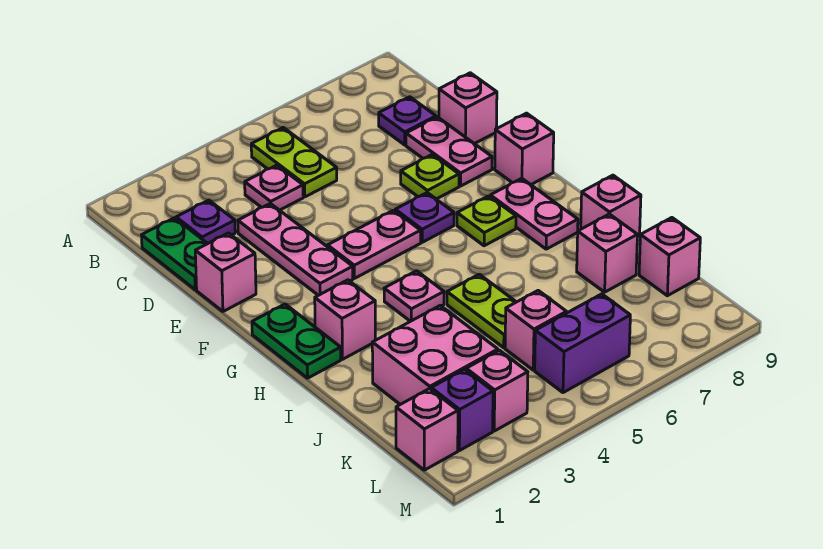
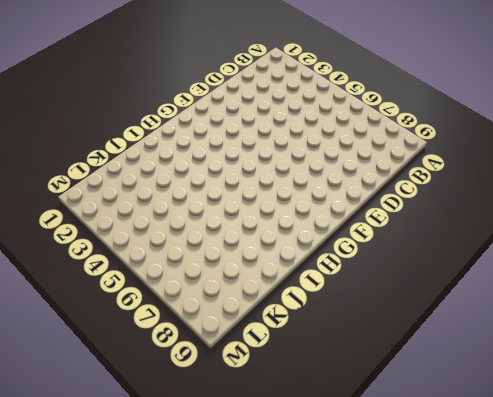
none -> lime 1x2 plate [251,128,337,197]
none -> green 1x2 plate [142,218,208,290]
none -> purple 1x1 plate [176,200,235,243]

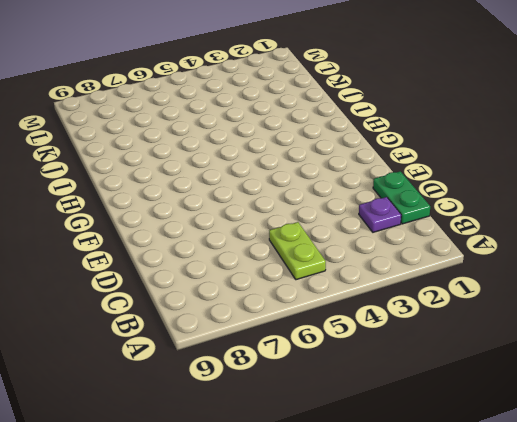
none -> pink 1x1 plate [245,165,303,210]
none -> purple 1x1 plate [379,97,436,145]
none -> pink 1x3 plate [238,203,353,295]

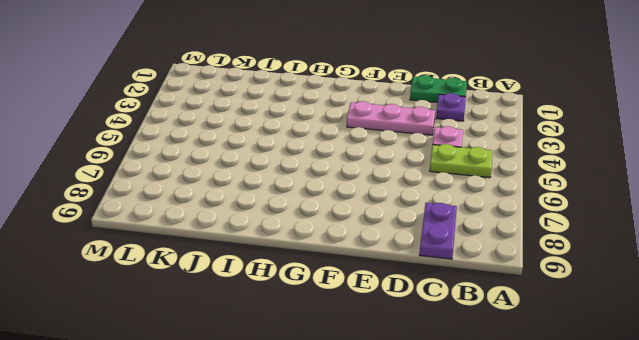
purple 1x2 plate [420,203,457,259] -> purple 1x1 plate [379,97,436,145]
none -> pink 1x2 plate [406,117,492,186]
none -> pink 1x1 brick [439,73,497,144]
none -> pink 1x1 brick [195,233,256,311]

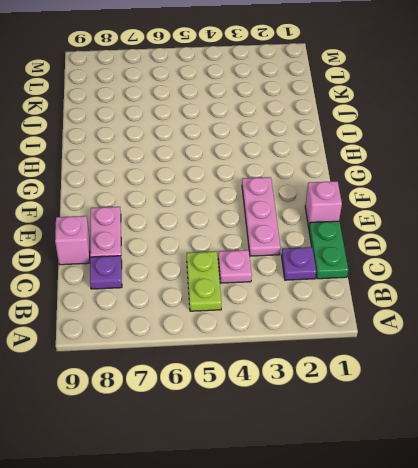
none -> lime 1x1 plate [401,154,459,199]
none -> pink 1x2 plate [328,210,421,278]
none -> purple 1x1 plate [395,193,454,242]

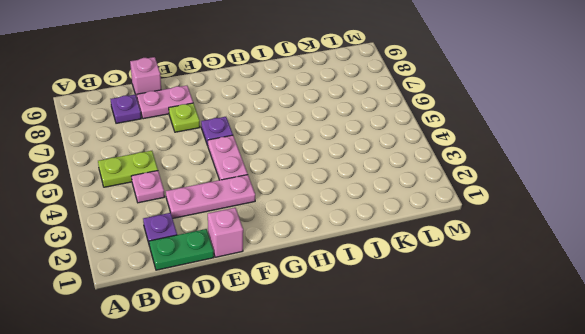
none -> pink 1x1 brick [495,113,554,185]
none -> green 1x2 plate [252,304,341,378]
none -> lime 1x1 plate [457,196,516,246]

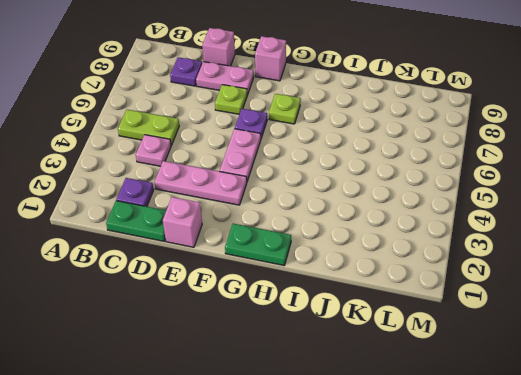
none -> pink 1x2 plate [490,178,578,249]
none -> pink 1x1 brick [315,280,375,359]
none -> pink 1x1 plate [384,271,444,321]

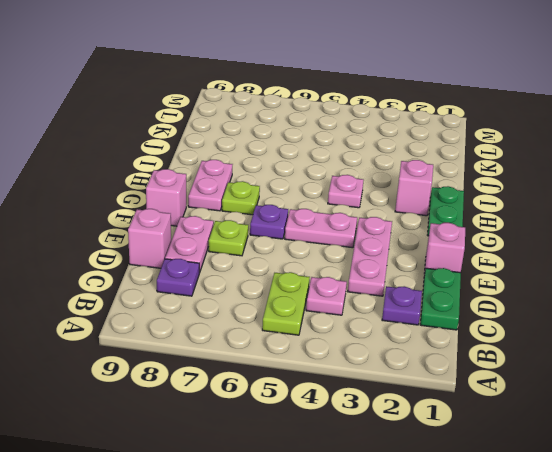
none -> lime 1x2 plate [447,274,516,348]
none -> pink 1x1 brick [581,175,641,237]
none -> pink 2x2 brick [372,306,498,404]

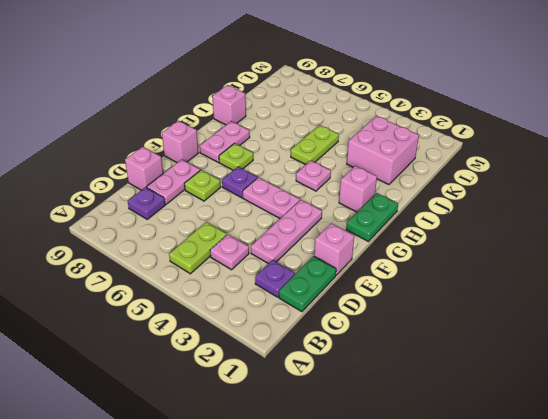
none -> pink 1x1 brick [577,214,637,292]
none -> pink 1x1 brick [505,291,566,370]
none -> pink 1x1 brick [639,218,700,296]

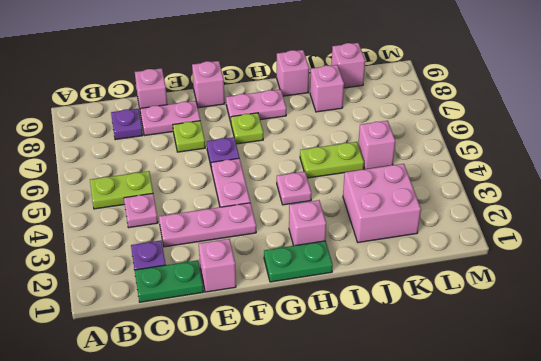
none -> pink 1x1 brick [396,389,458,470]
none -> purple 1x1 brick [431,369,493,451]
none -> pink 1x1 brick [466,350,528,431]

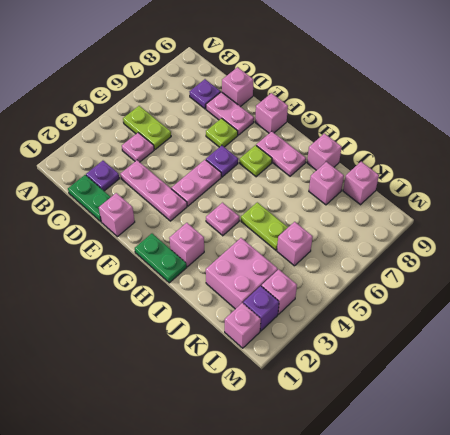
none -> purple 1x2 brick [535,294,630,393]

